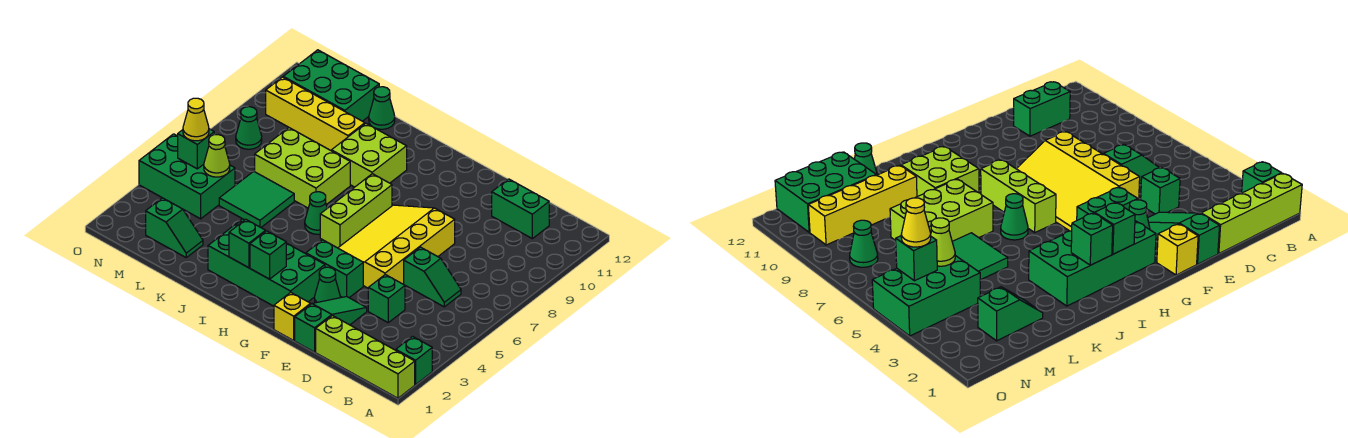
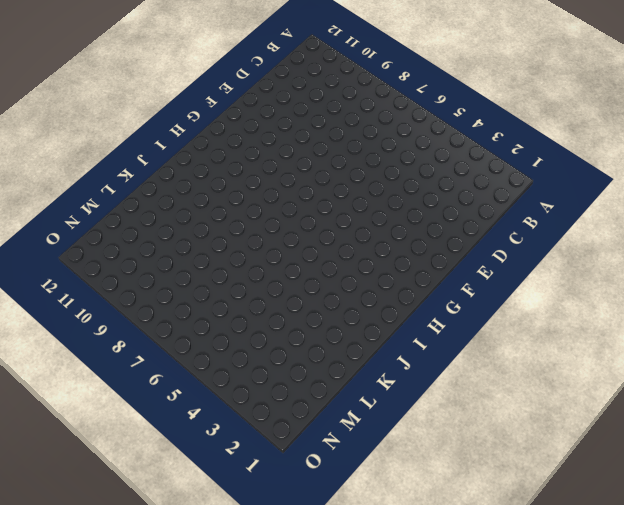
none -> lime 1x4 brick [316,316,415,398]
none -> green 1x1 brick [396,337,432,385]
none -> green 1x2 slope [404,247,461,307]

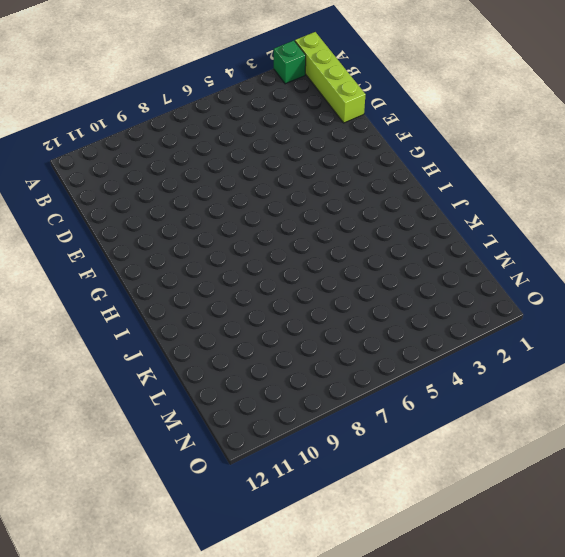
none -> green 1x2 slope [404,247,461,307]
none -> green 1x2 brick [492,179,549,239]
none -> green 1x1 brick [368,275,405,322]

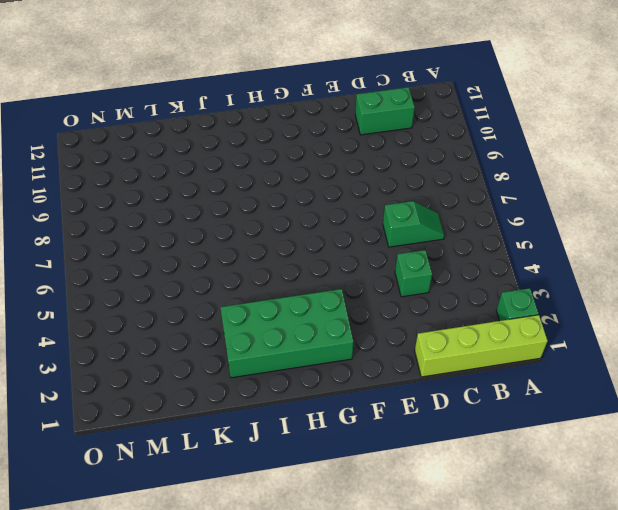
none -> green 1x3 slope [295,297,367,352]
none -> yellow 3x4 slope [338,205,455,288]
none -> yellow 1x1 brick [274,292,311,340]

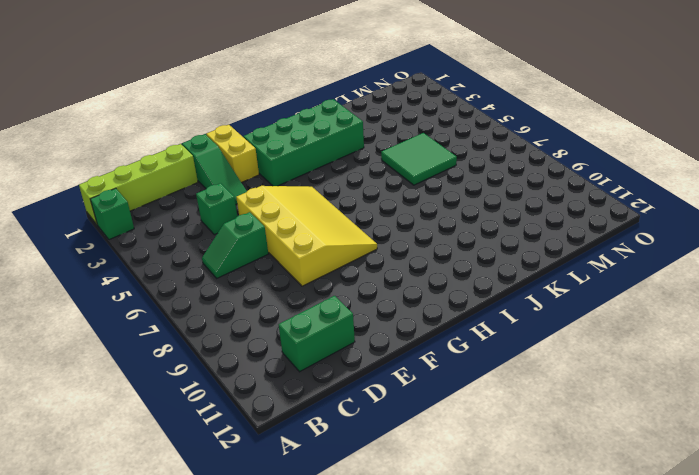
yellow 1x2 brick [206,125,259,183] -> yellow 1x1 brick [274,292,311,340]
none -> green 1x1 cone [315,267,340,303]
none -> green 1x2 brick [306,240,363,298]
none -> lime 1x3 brick [320,174,392,248]

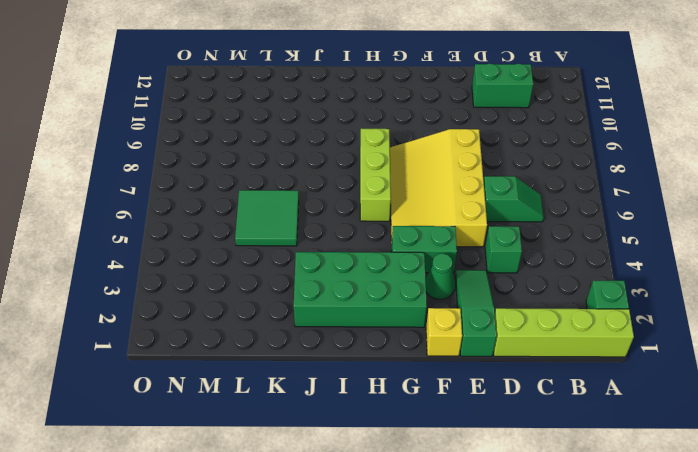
none -> green 1x1 cone [305,192,327,234]
none -> lime 2x2 brick [331,123,407,187]
none -> lime 2x3 brick [255,128,350,208]

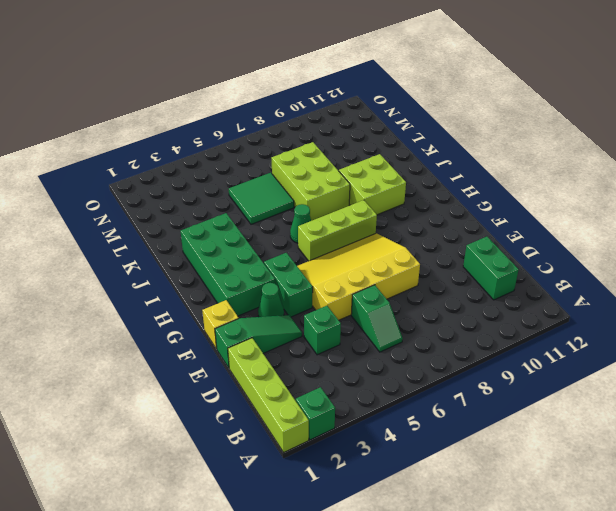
none -> yellow 1x4 brick [266,77,365,150]
none -> green 1x1 cone [369,87,395,129]
none -> green 1x2 slope [146,198,203,257]

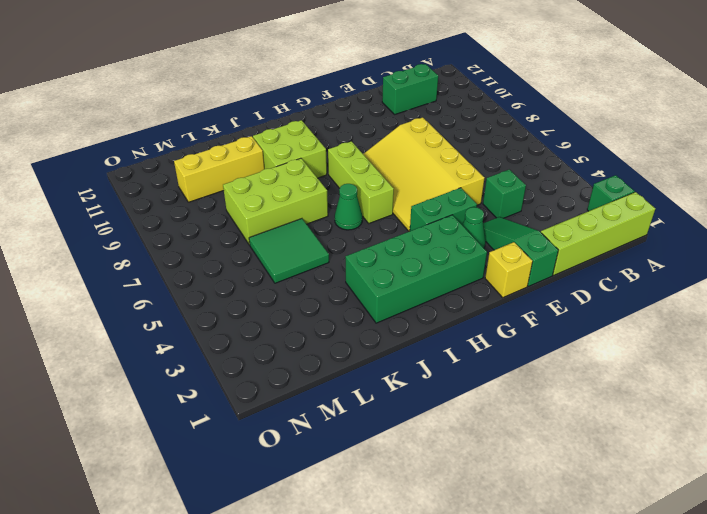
yellow 1x3 brick [174,136,264,202] -> yellow 1x4 brick [266,77,365,150]
none -> green 1x2 slope [404,247,461,307]
none -> green 1x1 cone [369,87,395,129]
none -> green 1x2 slope [146,198,203,257]

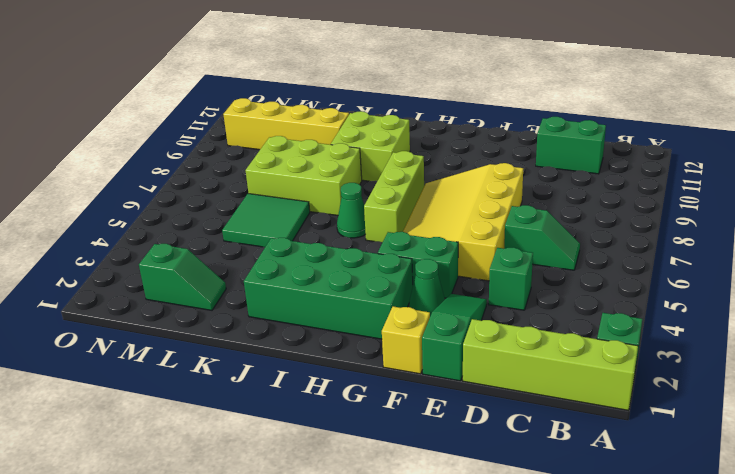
none -> green 1x1 cone [369,87,395,129]
none -> green 2x3 brick [283,50,379,121]
none -> green 2x3 brick [139,134,235,219]

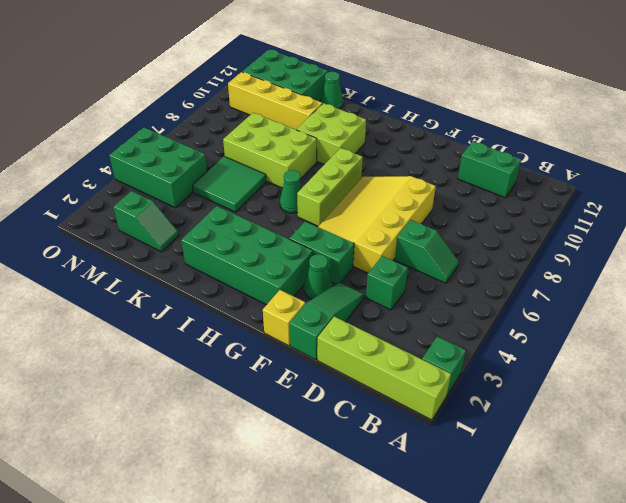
none -> green 1x1 cone [236,107,262,149]
none -> green 1x1 brick [250,231,286,279]
none -> green 1x1 brick [229,219,266,268]

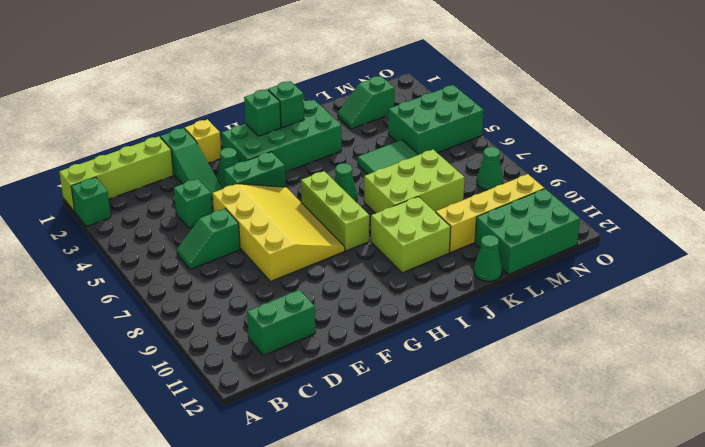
none -> lime 1x1 cone [204,135,230,177]
none -> green 1x1 brick [178,129,214,169]
none -> yellow 1x1 cone [183,98,209,141]

